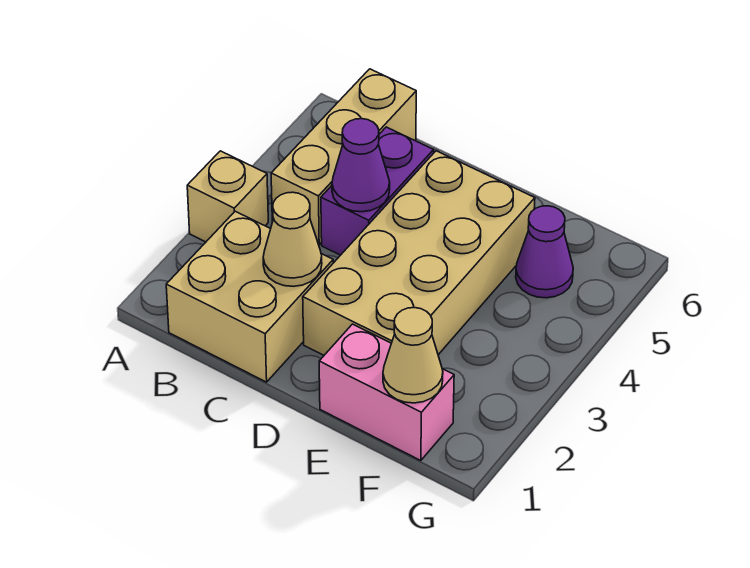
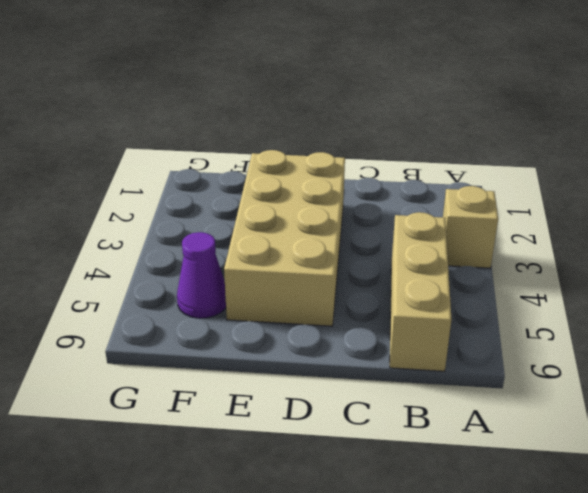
none -> tan 2x2 brick [166,211,333,382]
none -> purple 1x2 brick [321,127,434,255]

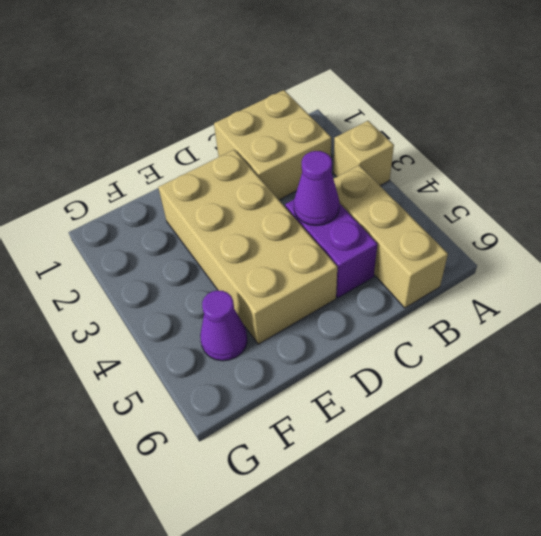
none -> pink 1x2 brick [319,324,454,461]
none -> tan 1x1 cone [263,192,322,286]

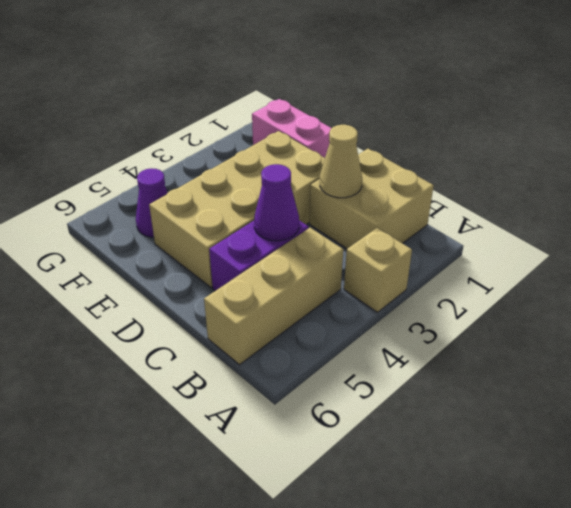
none -> tan 1x1 cone [383,307,443,403]

